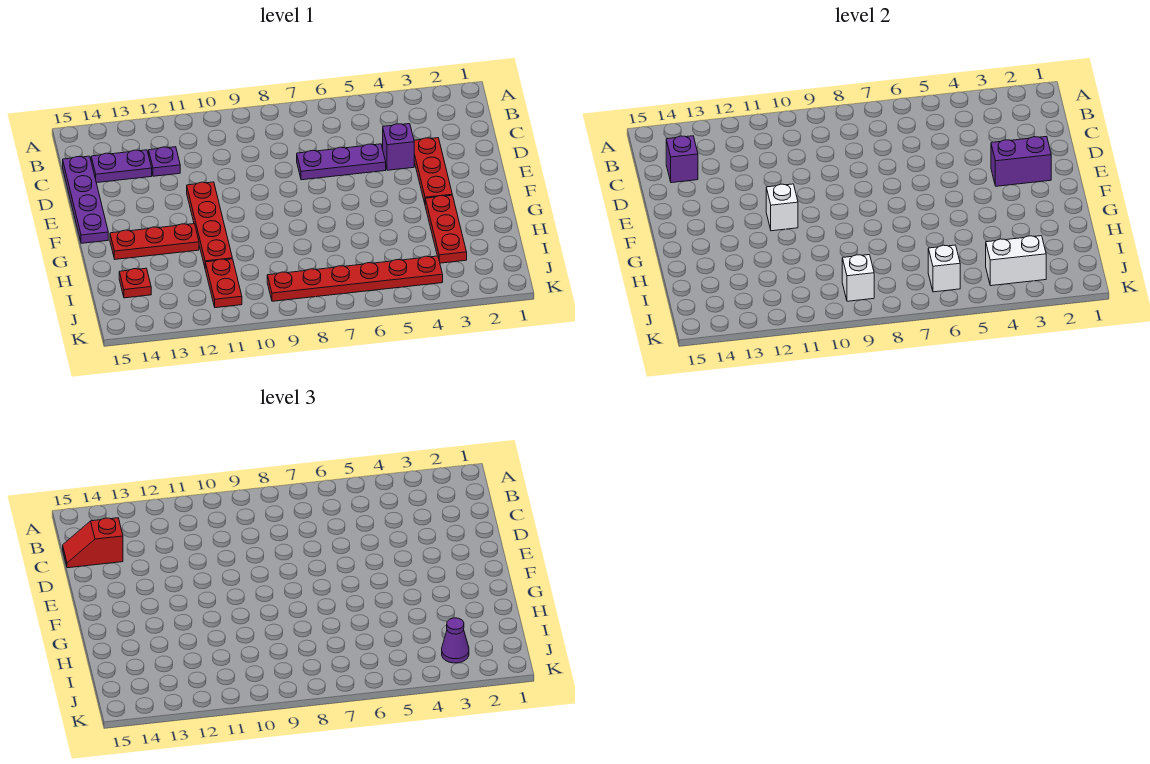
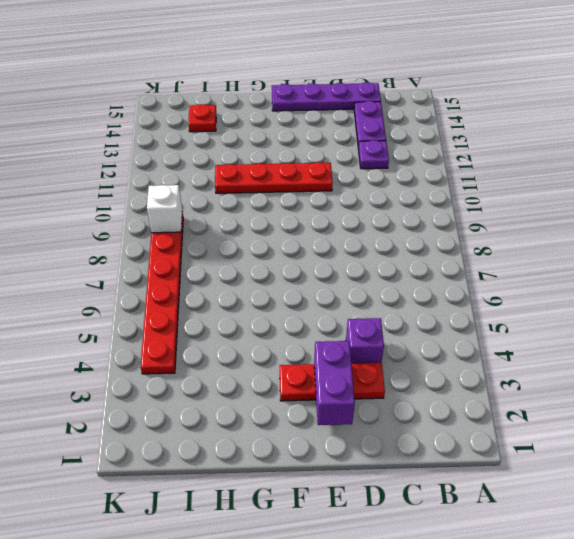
none -> purple 1x3 plate [297,144,386,180]
none -> red 1x3 plate [425,195,467,263]
none -> red 1x3 plate [110,224,199,259]

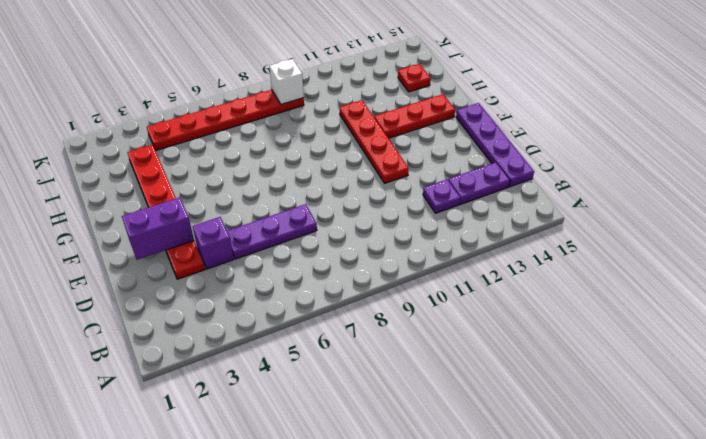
none -> red 1x2 plate [205,259,242,308]
none -> purple 1x1 brick [666,136,698,183]
none -> white 1x1 brick [766,184,798,231]

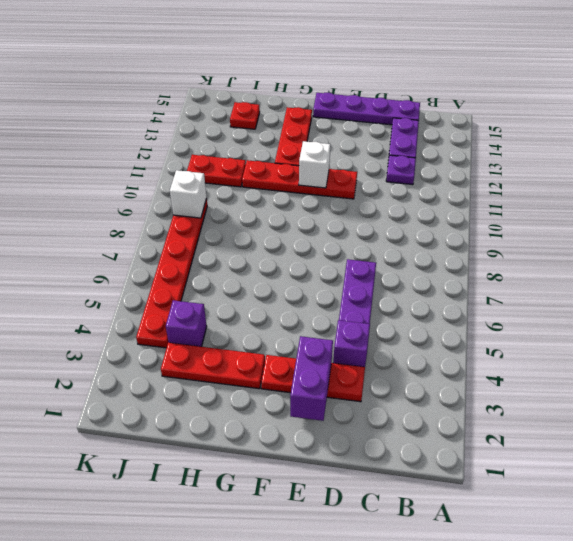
purple 1x1 brick [166,300,207,347] -> purple 1x1 brick moved to [666,136,698,183]
none -> white 1x2 brick [986,236,1046,286]
none -> white 1x1 brick [928,245,960,292]
none -> red 1x2 slope [63,518,123,568]

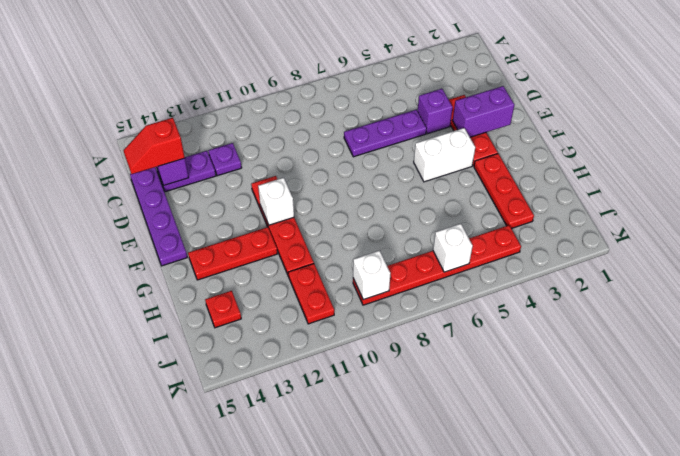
white 1x2 brick [414,128,475,182] -> white 1x2 brick moved to [986,236,1046,286]
none -> purple 1x1 cone [442,618,469,663]

